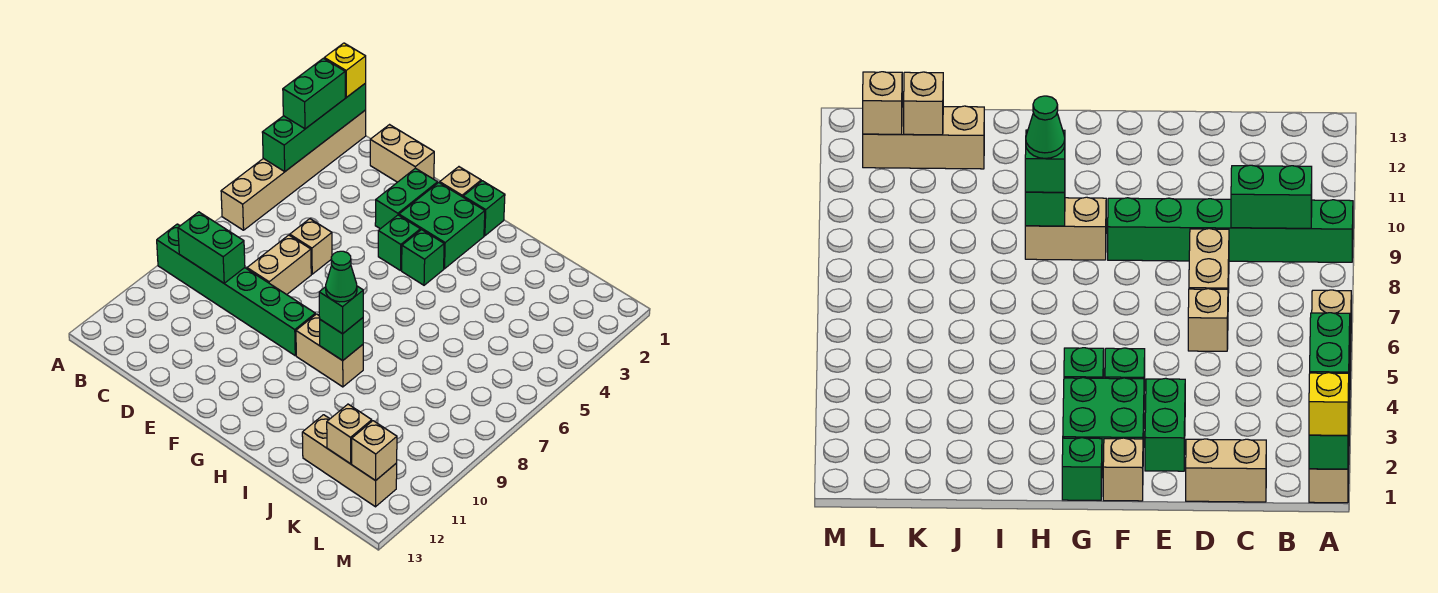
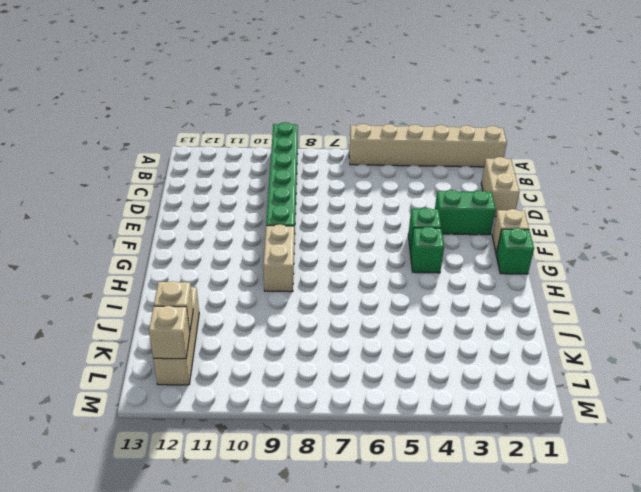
none -> tan 1x1 brick [290,219,332,274]
none -> tan 1x2 brick [247,235,311,295]
none -> green 2x2 brick [399,183,485,269]

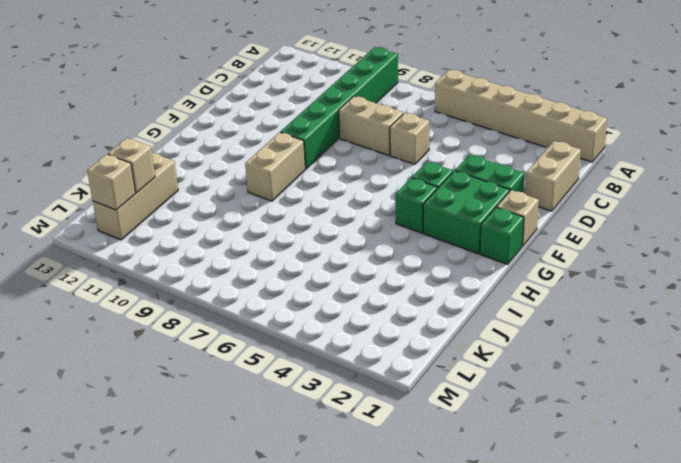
none -> green 1x4 brick [262,83,366,171]
none -> green 1x2 brick [178,212,245,283]
none -> green 1x1 brick [320,318,363,360]

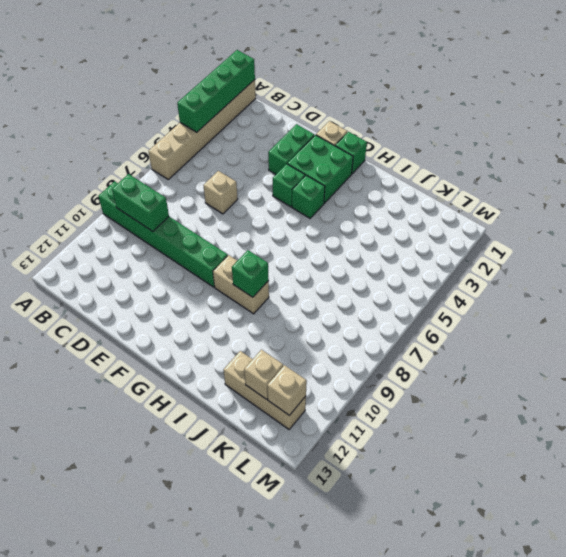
none -> tan 1x2 brick [370,125,434,182]
none -> tan 1x2 brick [247,235,311,295]
none -> yellow 1x1 brick [324,43,366,97]

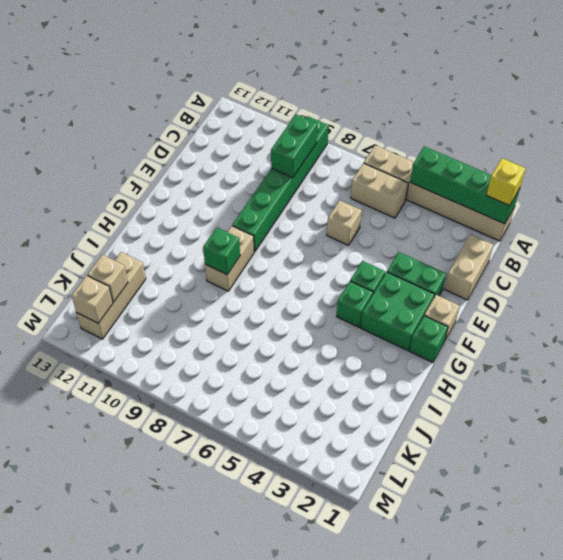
tan 1x2 brick [351,163,408,218] -> tan 1x2 brick moved to [247,235,311,295]
none -> green 1x2 brick [283,58,345,129]
none -> green 1x1 brick [319,286,363,334]
none -> green 1x1 cone [326,251,357,302]

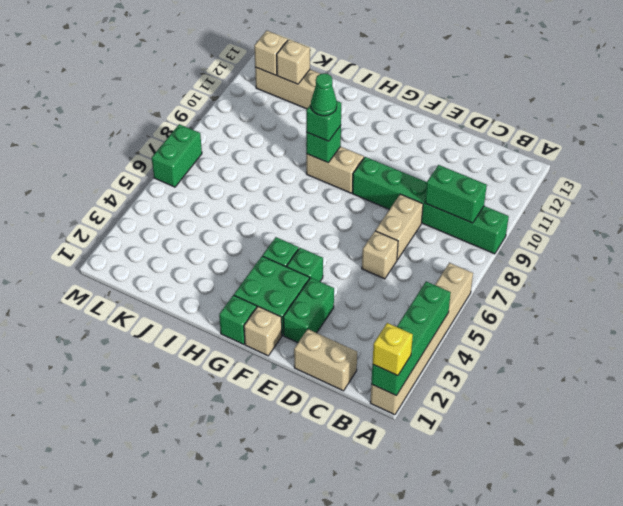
green 1x2 brick [152,124,202,187] -> green 1x2 brick moved to [283,58,345,129]

